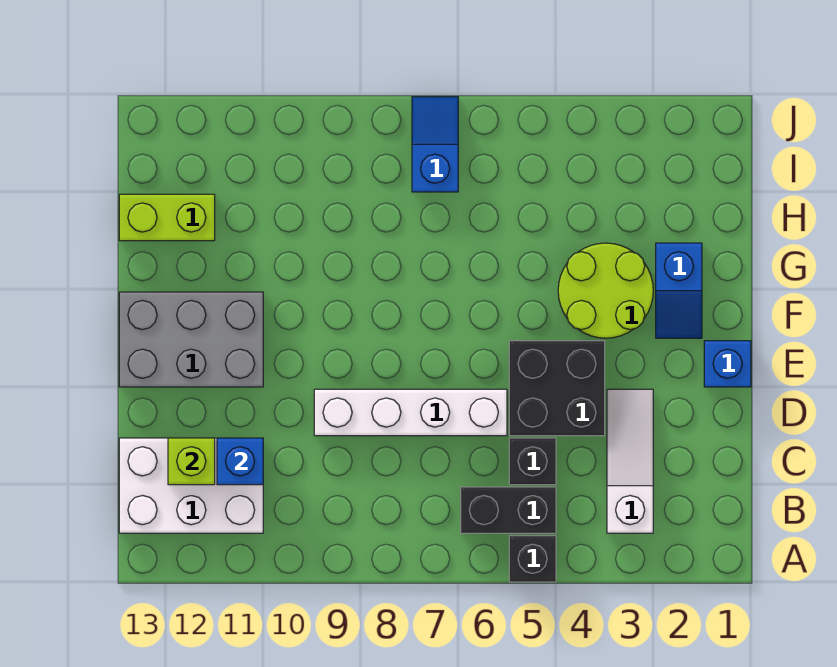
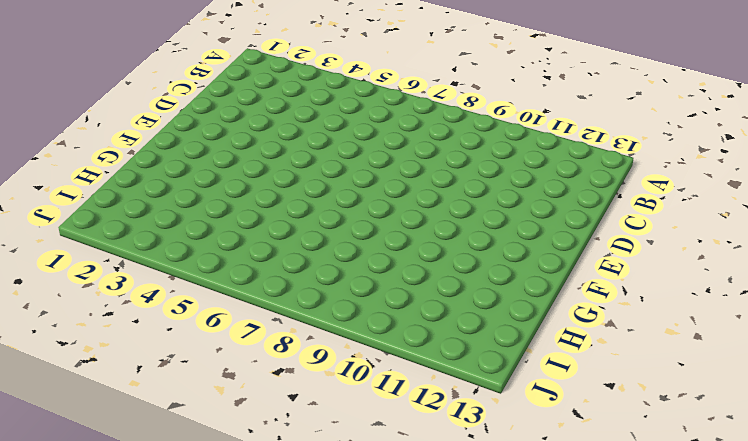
none -> black 1x1 brick [509,536,556,582]
none -> white 1x3 slope [607,389,653,533]
none -> black 1x2 brick [461,487,556,533]

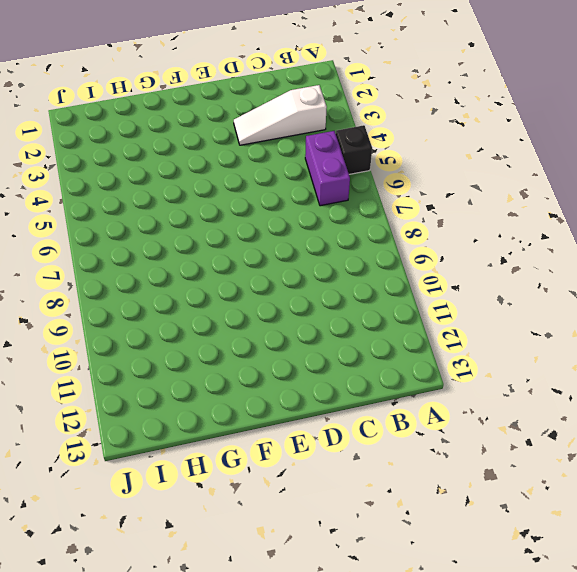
purple 1x2 brick [305,131,350,206] -> black 1x2 brick [461,487,556,533]
none -> white 2x3 brick [119,438,263,533]
none -> black 1x1 brick [509,438,556,485]
none -> black 2x2 brick [509,341,605,436]

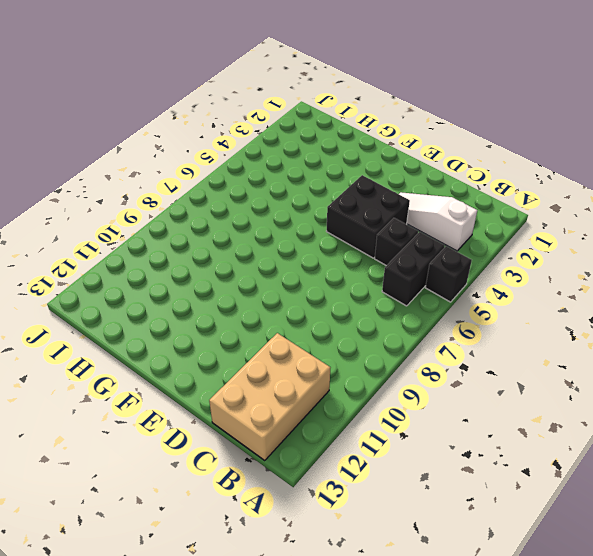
tan 2x3 brick [209,333,330,460] -> white 2x3 brick [119,438,263,533]
none -> white 1x4 brick [314,389,507,436]
none -> blue 1x1 brick [704,341,751,387]
none -> grey 2x3 brick [119,292,263,387]

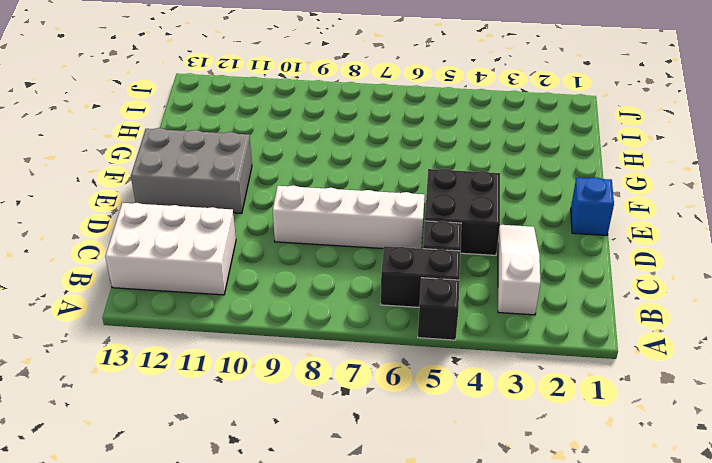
none -> blue 1x2 slope [656,243,702,338]
none -> lime 2x2 round brick [558,243,653,338]
none -> lime 1x2 brick [119,194,215,241]

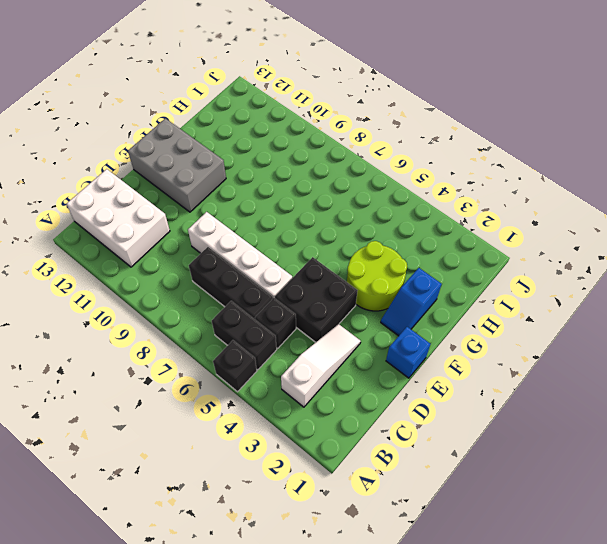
black 1x3 brick [189,247,273,319] -> none
none -> lime 1x2 brick [119,194,215,241]
none -> blue 1x2 slope [412,97,458,192]
none -> blue 1x1 brick [217,438,263,485]

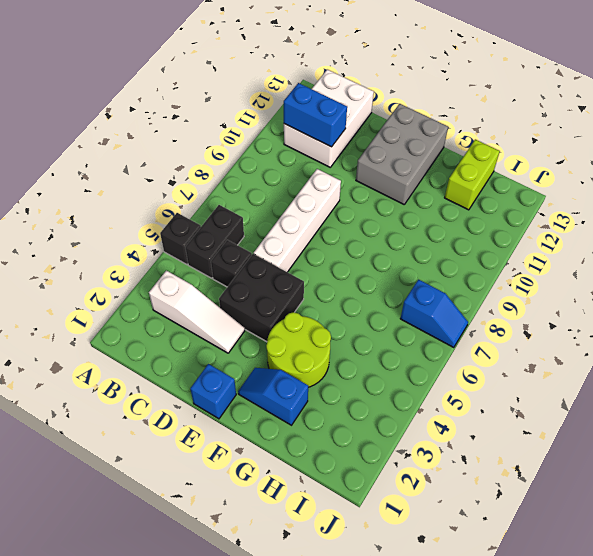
blue 1x2 brick [284,83,347,147] -> blue 1x1 brick [217,438,263,485]
none -> lime 1x1 brick [168,438,215,485]

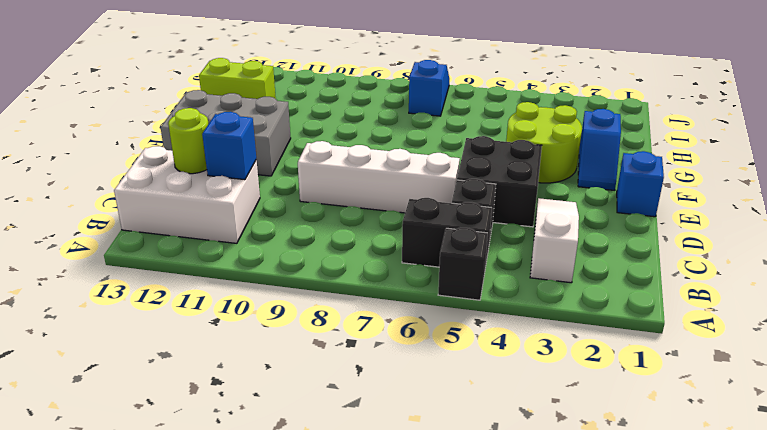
lime 1x1 round brick [168,108,208,174] -> lime 1x1 brick [168,438,215,485]

